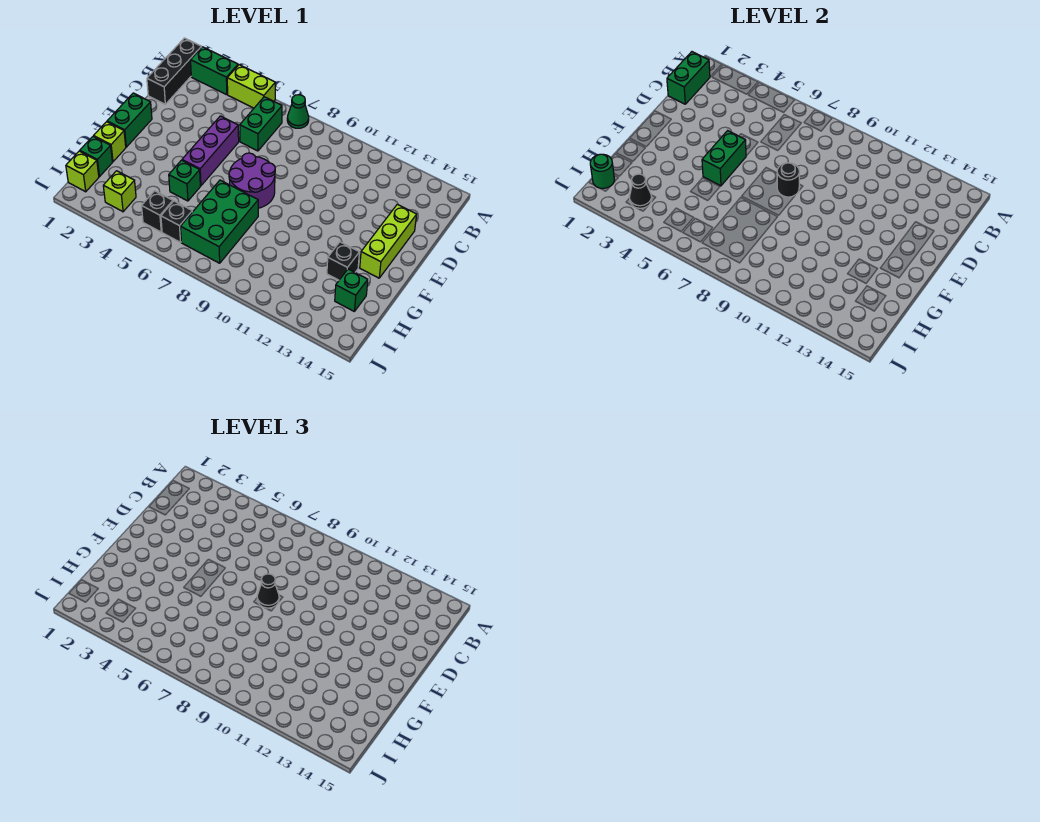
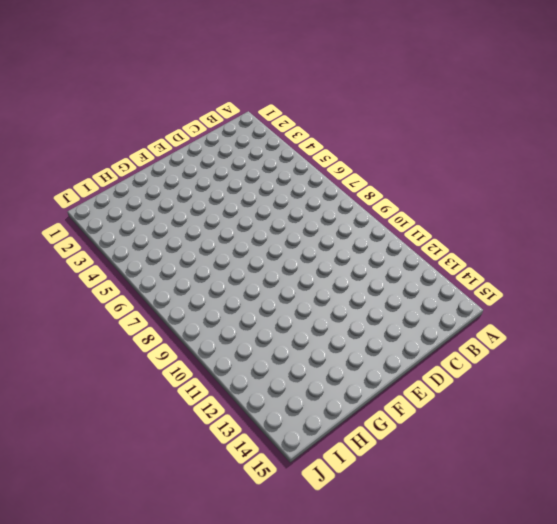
none -> black 1x3 brick [147,38,202,104]
none -> green 1x2 brick [191,47,238,95]
none -> lime 1x2 brick [227,65,275,108]

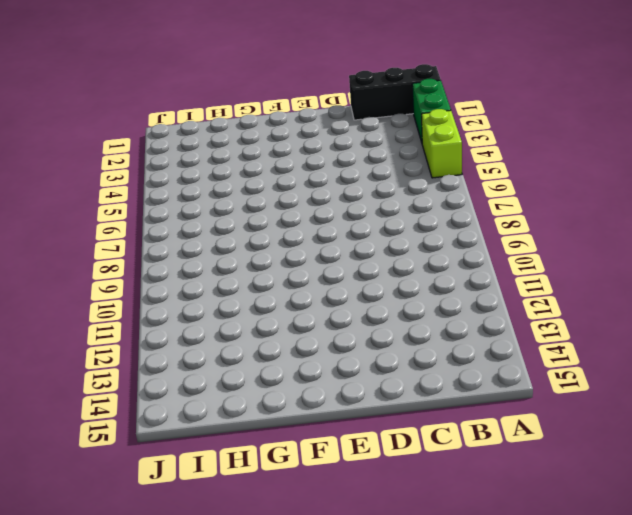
none -> green 1x1 cone [287,95,309,128]
none -> green 1x2 brick [240,97,282,151]
none -> purple 1x3 brick [182,116,239,186]

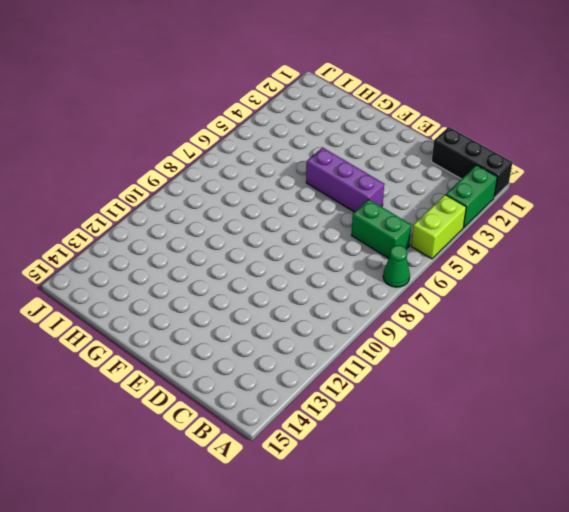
none -> lime 1x3 brick [360,204,417,278]
none -> green 1x2 brick [107,93,152,147]
none -> purple 2x2 round brick [229,153,275,208]

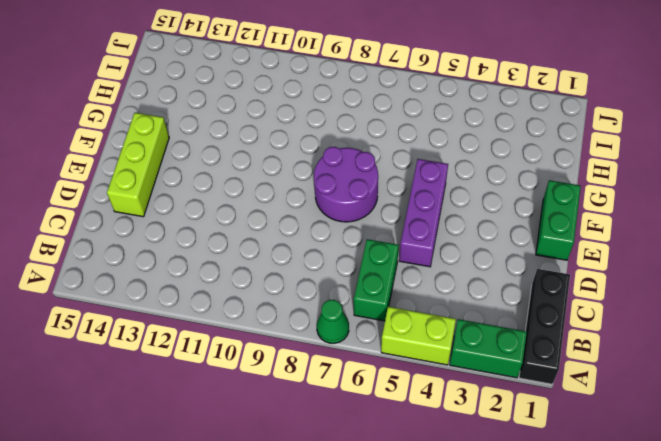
none -> lime 1x1 brick [94,122,126,162]
none -> green 1x1 brick [169,160,200,201]
none -> green 2x3 brick [180,180,258,263]

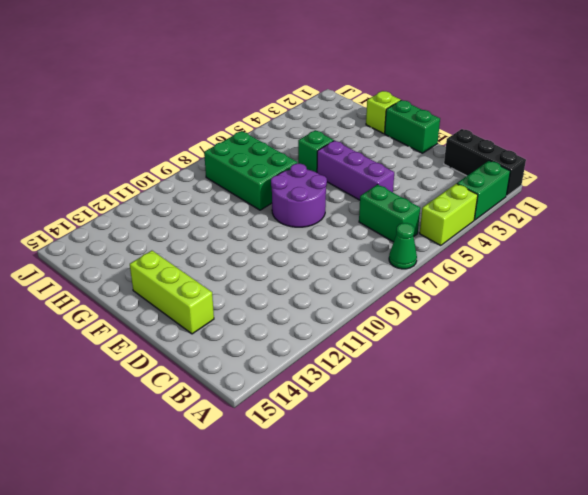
none -> black 1x1 brick [327,242,359,280]
none -> green 1x1 brick [80,136,112,177]
none -> green 1x1 brick [335,269,368,311]

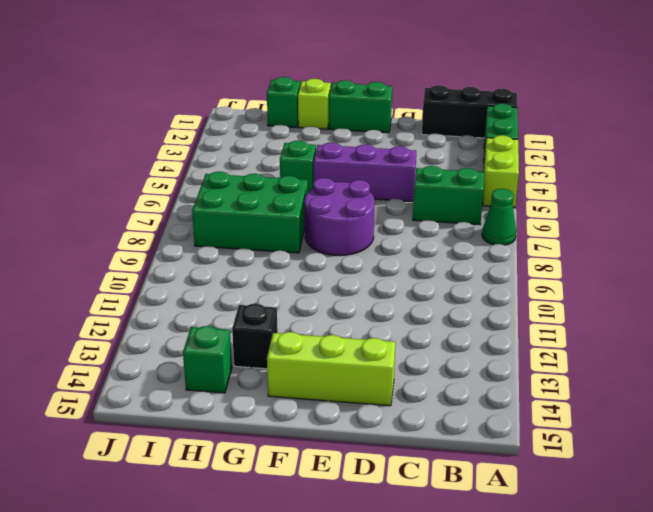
none -> lime 1x1 brick [66,151,99,192]
none -> lime 1x1 brick [103,171,136,212]
none -> black 1x1 brick [142,191,173,232]

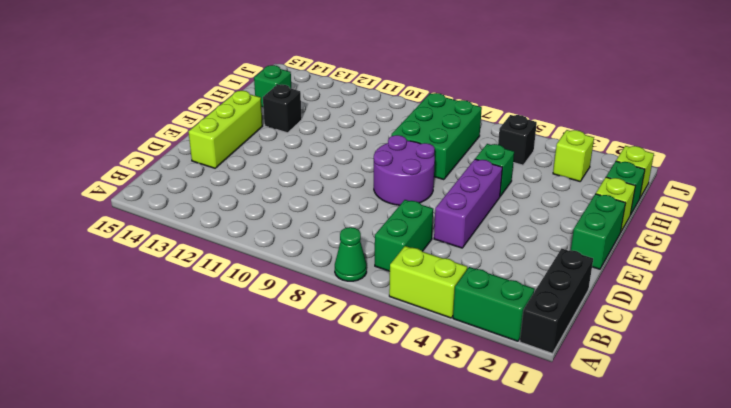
none -> black 1x1 brick [161,201,192,242]
none -> green 1x2 brick [667,52,710,104]
none -> green 1x2 brick [702,131,746,186]

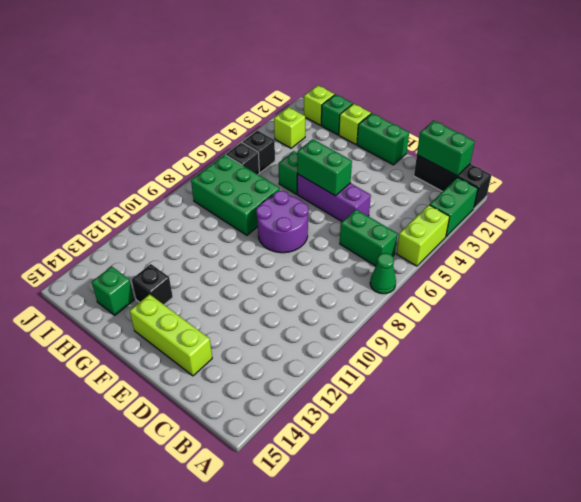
none -> black 1x1 round brick [777,163,799,197]
none -> green 1x1 round brick [590,154,614,189]
none -> black 1x1 cone [629,174,652,208]

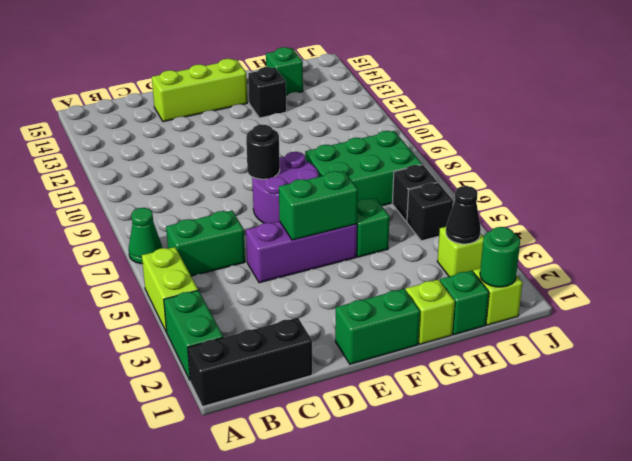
none -> green 1x2 brick [667,52,710,104]
none -> black 1x1 cone [257,574,279,608]

